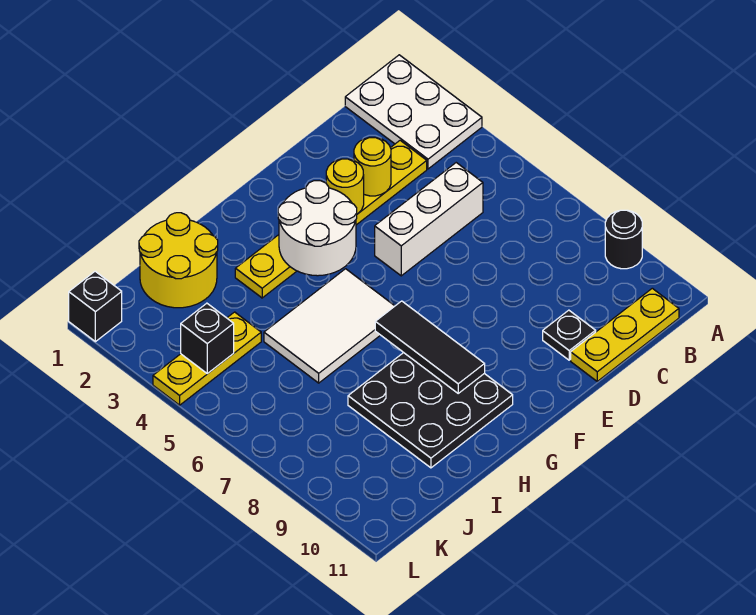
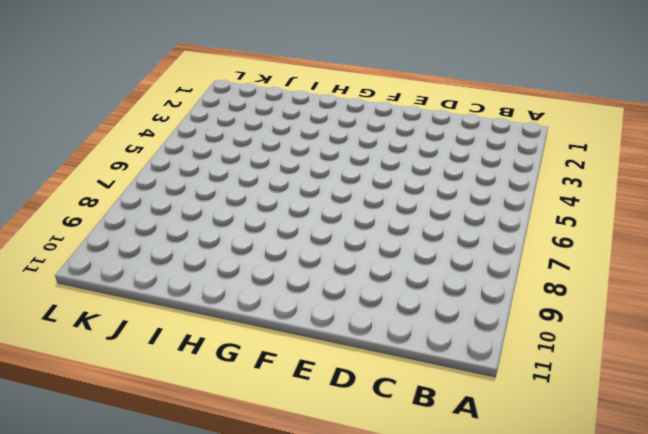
none -> white 2x3 plate [345,55,482,169]
none -> black 1x1 round brick [605,210,642,269]
none -> yellow 1x3 plate [571,288,679,381]

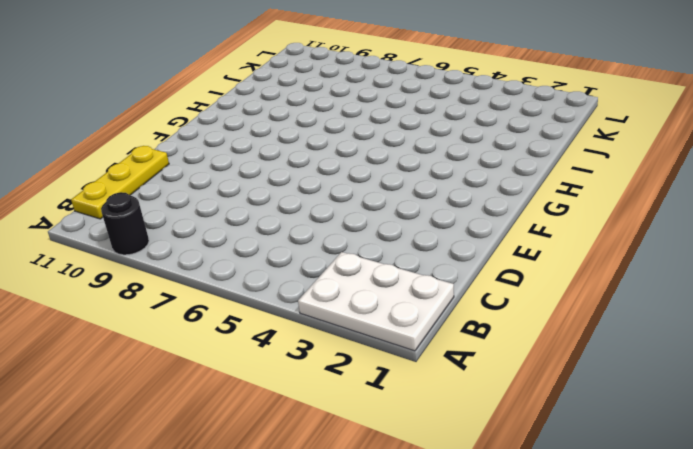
none -> yellow 1x6 plate [235,140,427,298]
none -> white 1x3 brick [375,163,483,276]
none -> black 1x1 plate [543,310,596,360]

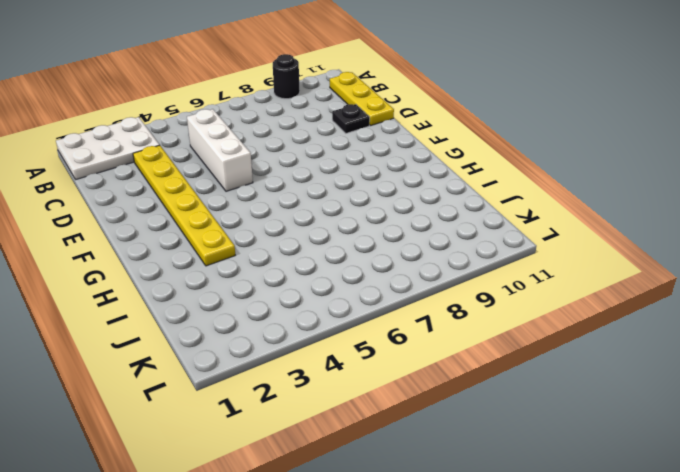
none -> white 2x3 tile [264,269,394,383]
none -> black 3x3 plate [348,353,513,468]
none -> yellow 2x2 round brick [139,213,218,308]

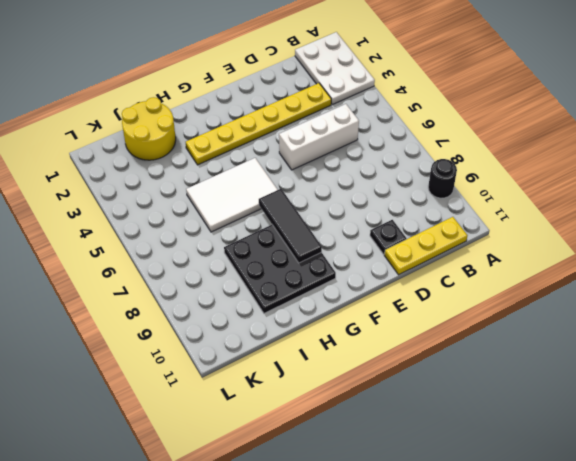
none -> yellow 1x3 plate [153,312,261,405]
none -> black 1x1 brick [69,271,122,342]
none -> yellow 1x1 round brick [354,137,391,196]

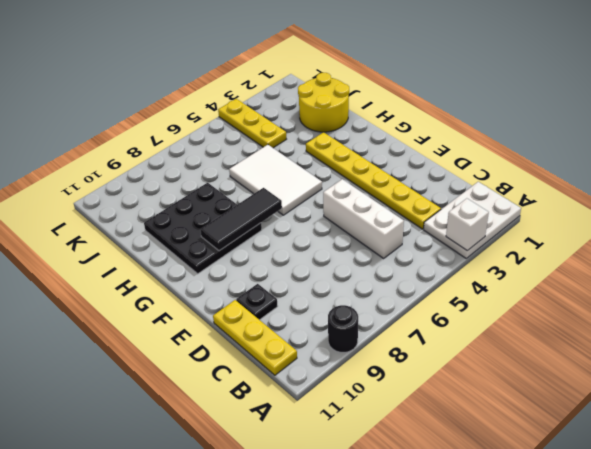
white 1x1 brick [446,198,489,251] -> none
none -> black 1x1 brick [69,271,122,342]
none -> yellow 1x1 round brick [354,137,391,196]
none -> yellow 1x1 round brick [326,159,364,214]

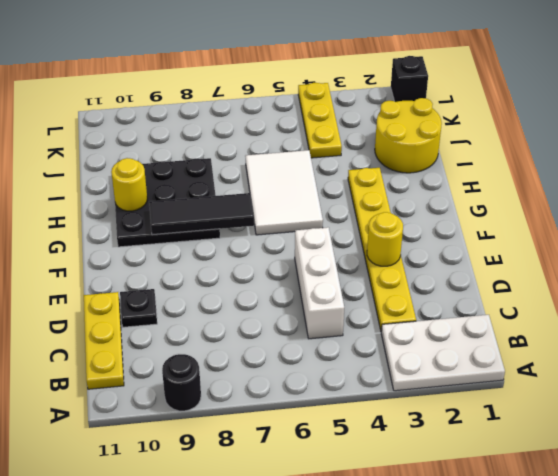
yellow 1x1 round brick [111,158,147,211] -> yellow 1x1 round brick moved to [354,137,391,196]
none -> white 2x2 round brick [278,181,357,276]
none -> black 1x1 brick [181,303,234,374]

